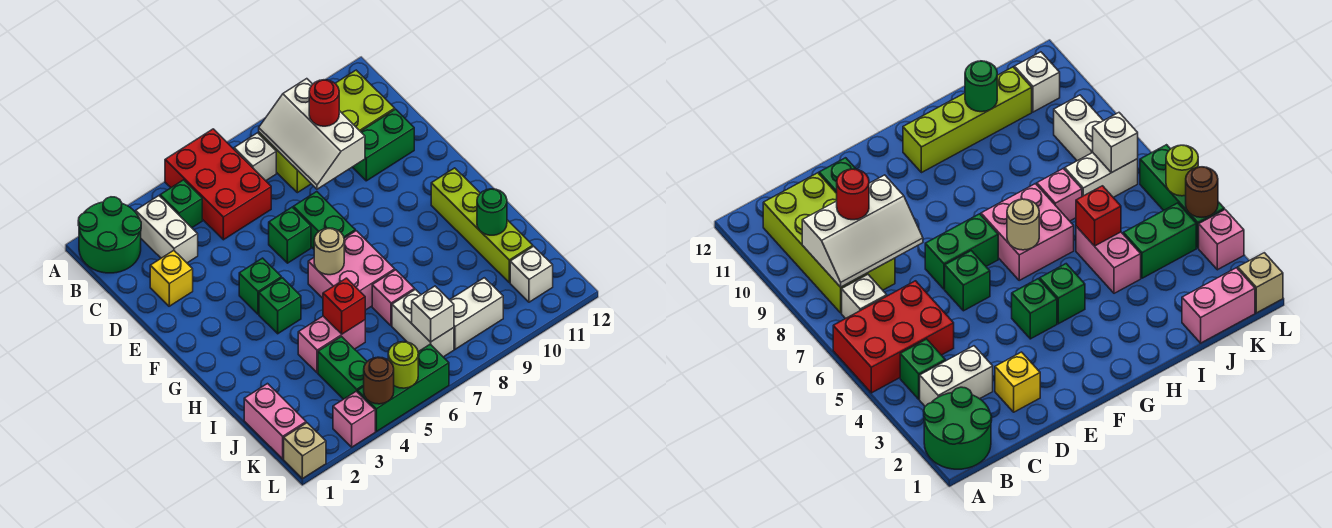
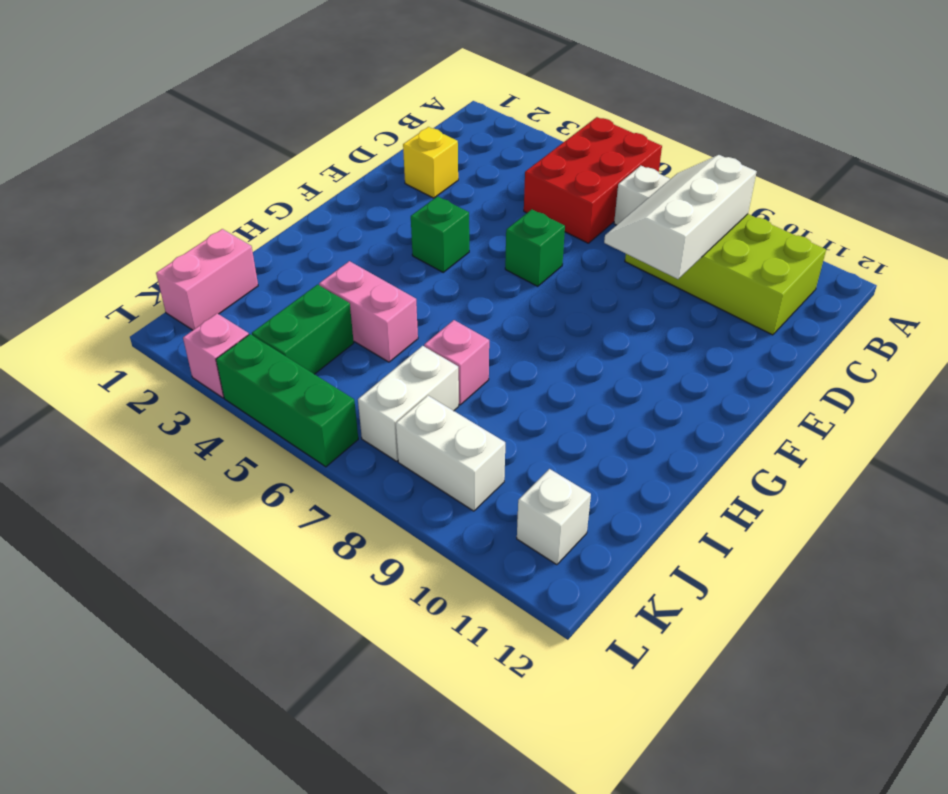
none -> green 2x2 round brick [78,197,141,273]
none -> white 1x2 brick [136,196,198,263]
none -> green 1x1 brick [160,180,202,228]
none -> green 1x2 brick [353,109,414,181]

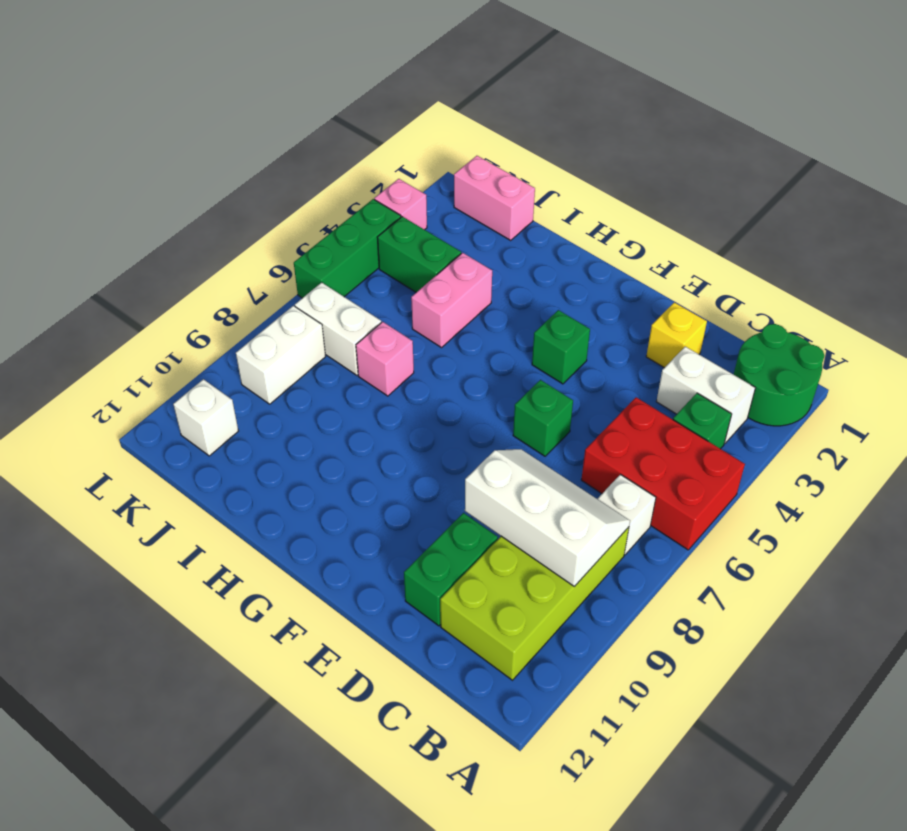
none -> green 1x2 brick [293,192,355,249]
none -> green 1x1 brick [259,278,301,334]
none -> pink 2x2 brick [308,231,395,310]
none -> lime 1x4 brick [431,168,533,283]

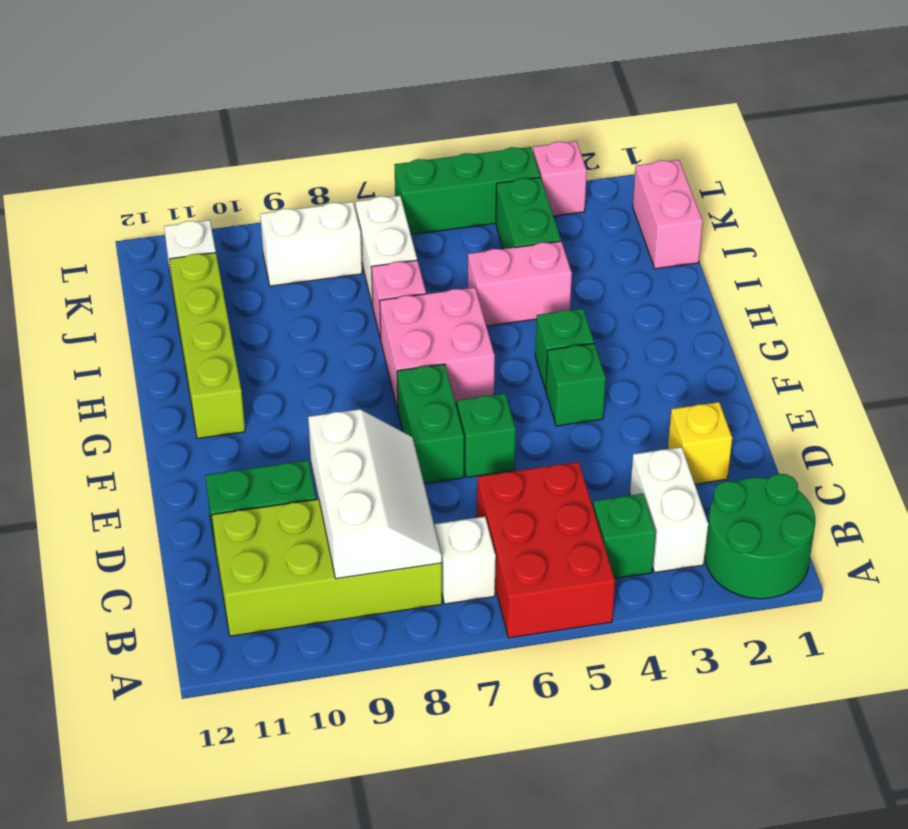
none -> tan 1x1 brick [284,423,326,479]
none -> tan 1x1 round brick [314,228,344,275]
none -> red 1x1 brick [323,278,365,334]
none -> green 1x1 round brick [477,189,507,235]

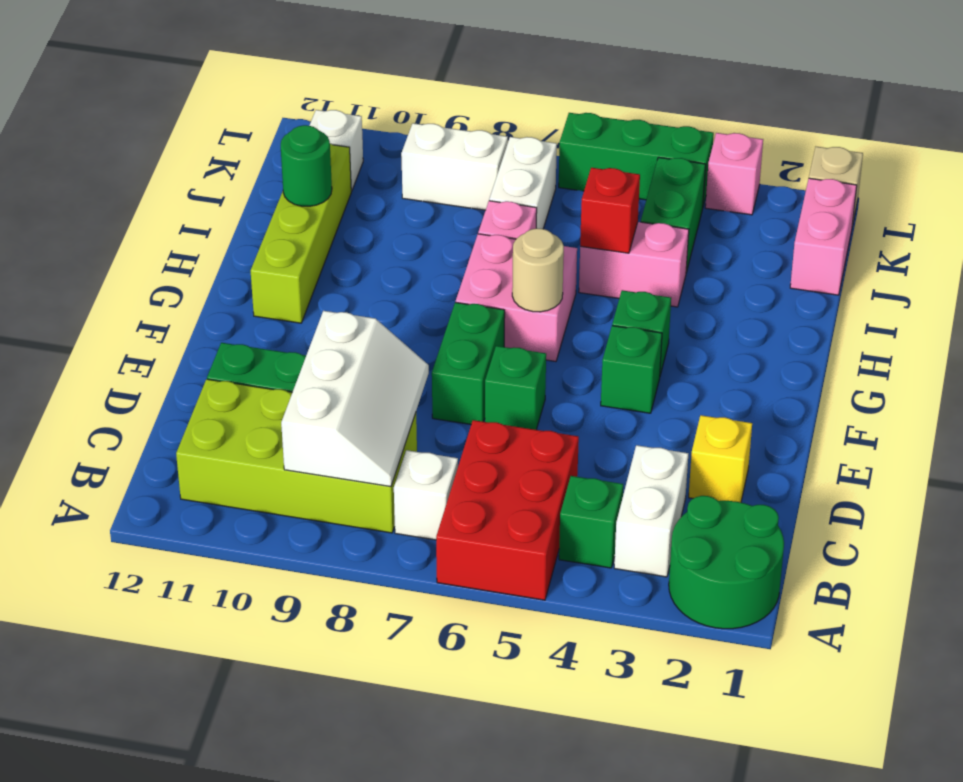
none -> white 1x1 brick [412,286,454,342]
none -> brown 1x1 round brick [364,357,394,404]
none -> lime 1x1 round brick [388,342,418,388]
none -> red 1x1 round brick [309,80,339,126]

